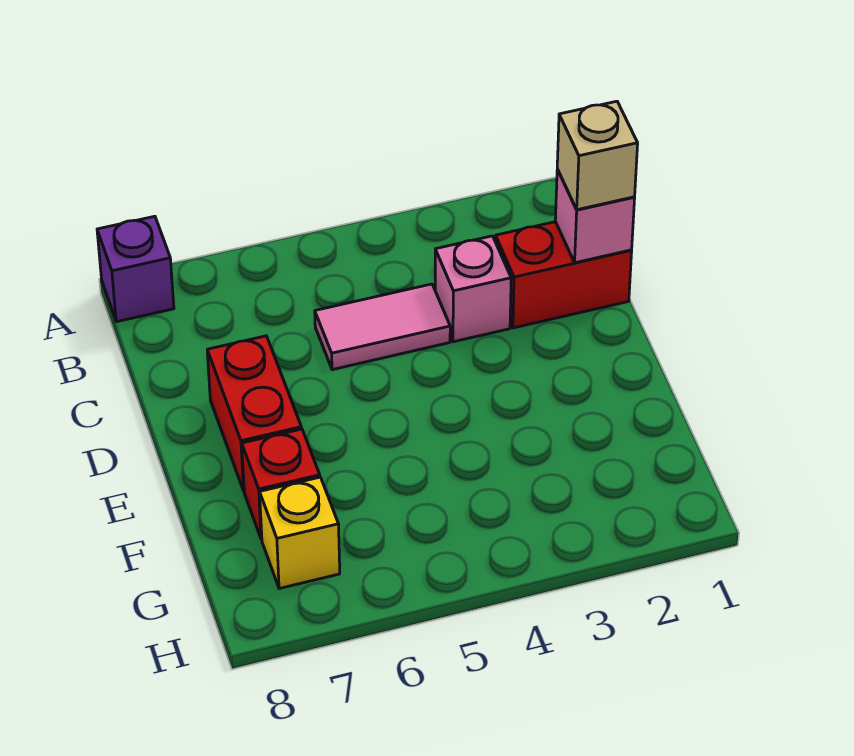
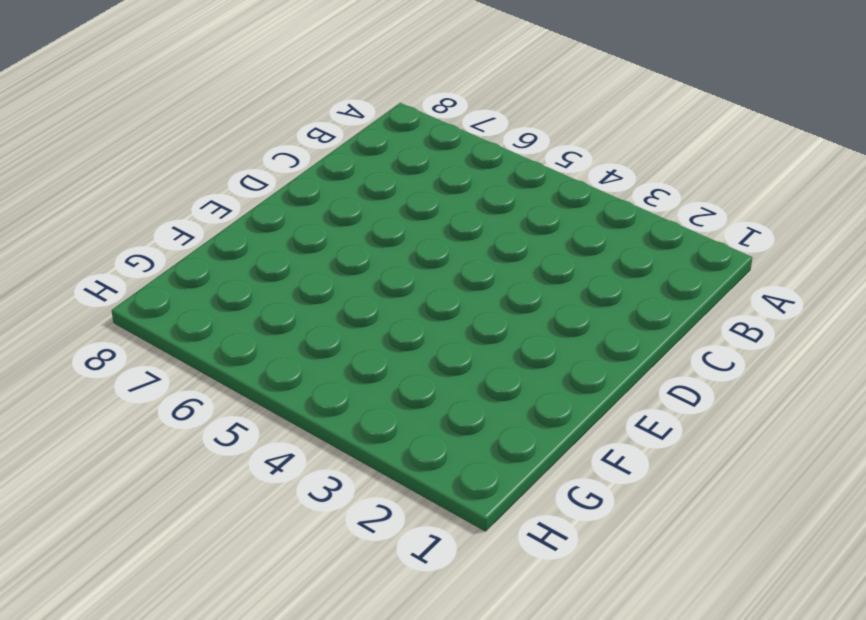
none -> purple 1x1 brick [97,216,174,322]
none -> red 1x2 brick [495,222,632,328]

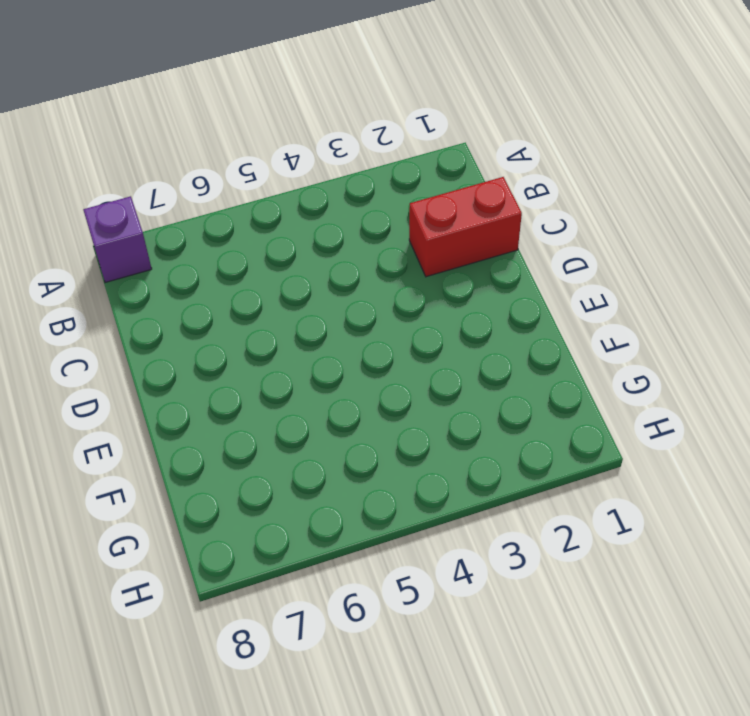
none -> pink 1x1 brick [435,236,511,342]
none -> pink 1x2 tile [315,284,450,370]

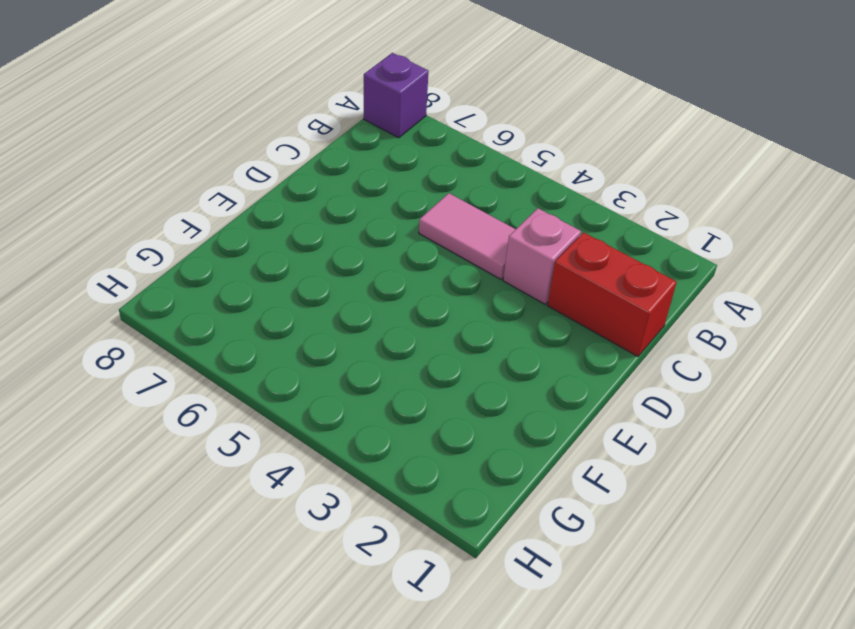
none -> red 1x2 brick [207,336,301,491]
none -> red 1x1 brick [242,429,320,539]

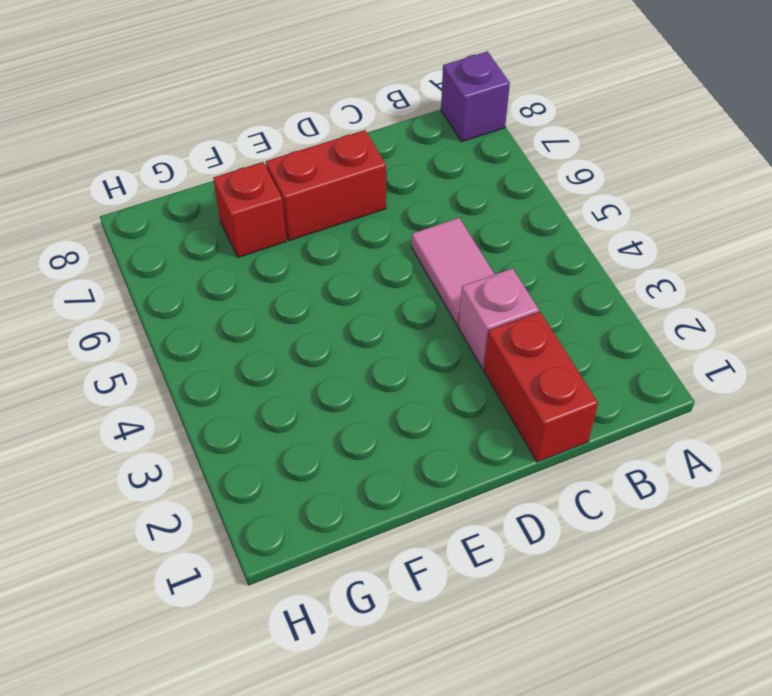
none -> yellow 1x1 brick [260,477,340,589]
none -> pink 1x1 brick [555,169,635,263]

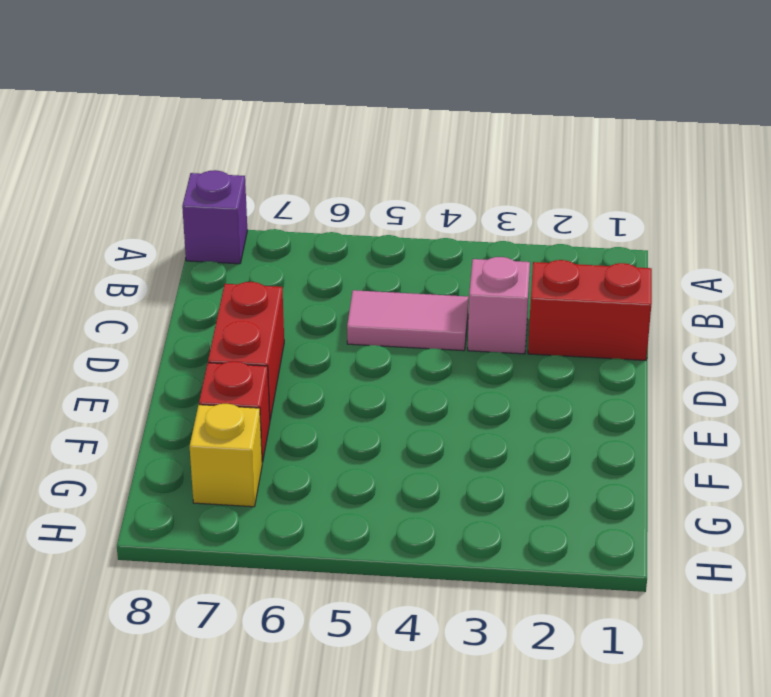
none -> pink 1x1 brick [555,169,635,263]
none -> tan 1x1 brick [557,101,638,210]

